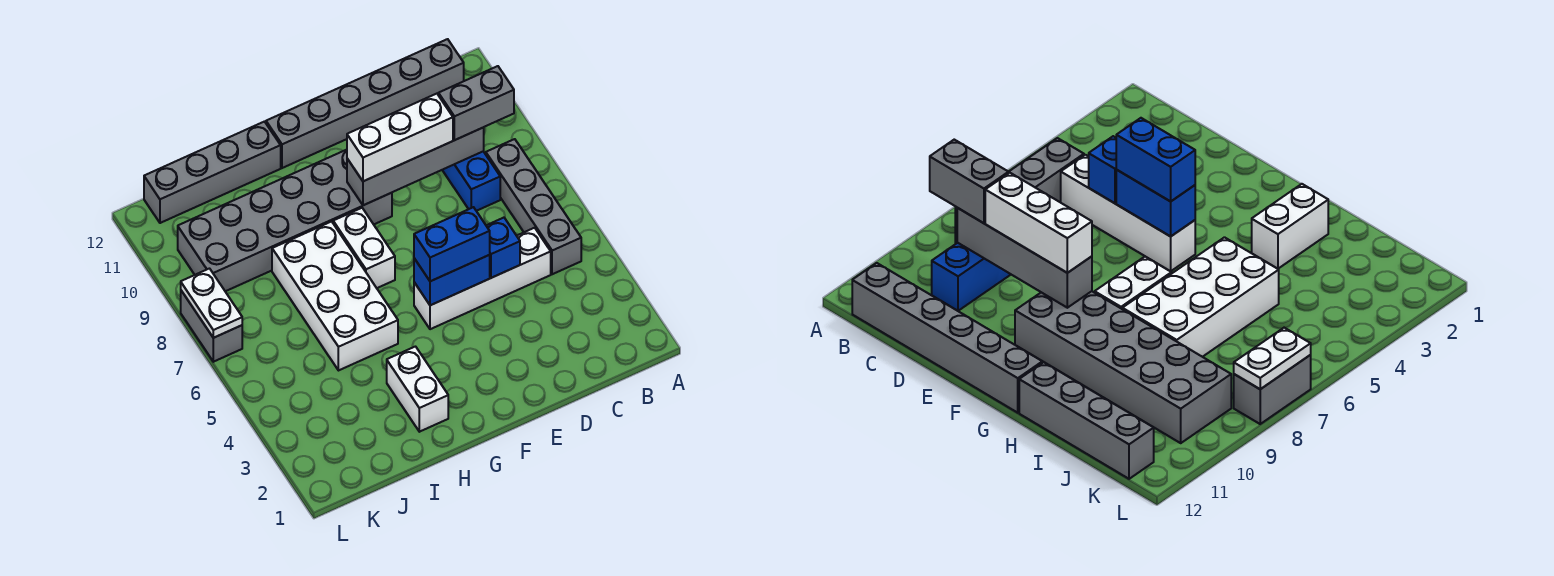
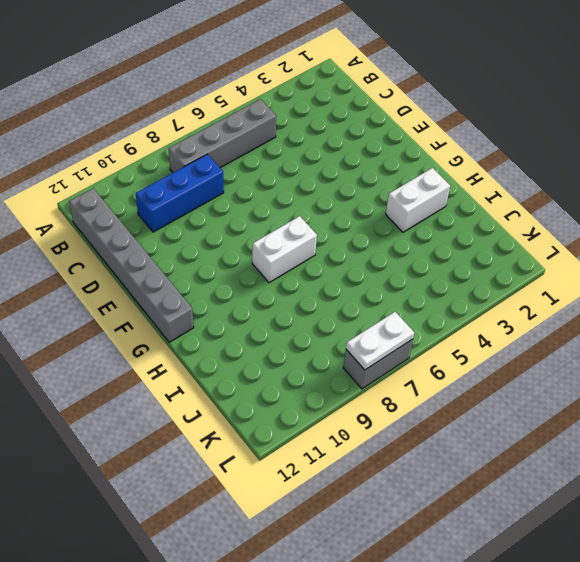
none -> white 1x4 brick [414,228,551,329]
none -> grey 2x6 brick [178,150,392,291]
none -> white 2x4 brick [272,222,398,371]

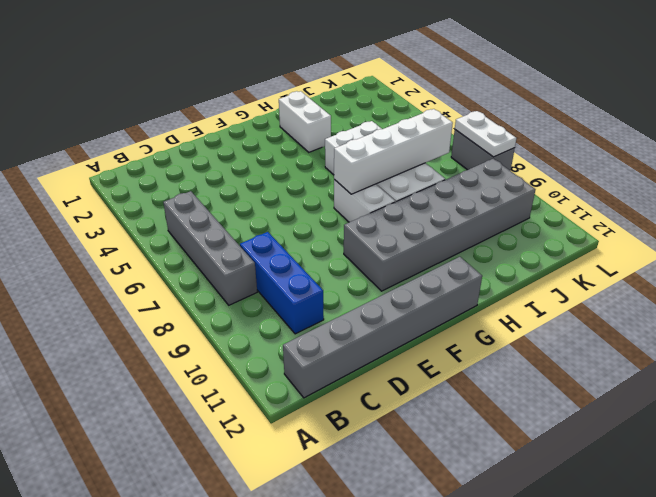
white 1x4 brick [334,109,453,194] -> white 1x4 brick moved to [414,228,551,329]
none -> grey 1x4 brick [144,122,281,223]
none -> grey 1x4 brick [347,127,484,205]
none -> blue 1x1 brick [486,218,520,278]

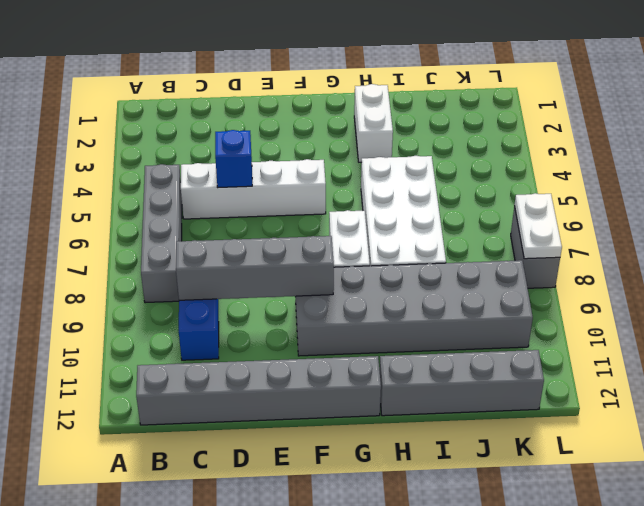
none -> blue 1x2 brick [414,255,490,305]
none -> grey 1x2 brick [438,66,514,140]
none -> white 1x3 brick [347,94,453,181]

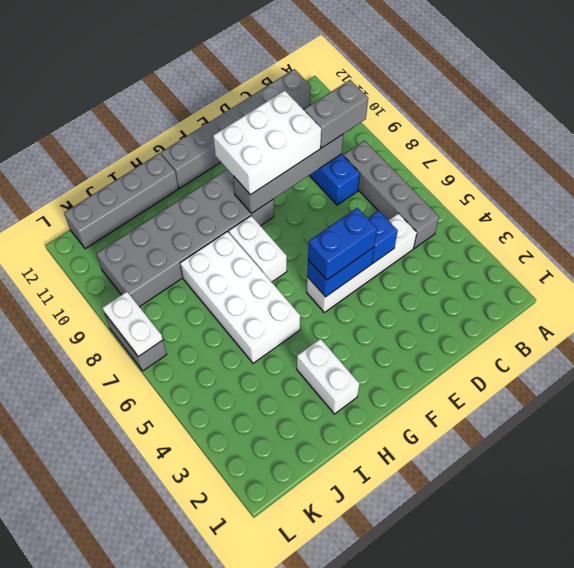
white 2x3 brick [213,90,321,195] -> white 1x3 brick [347,94,453,181]

